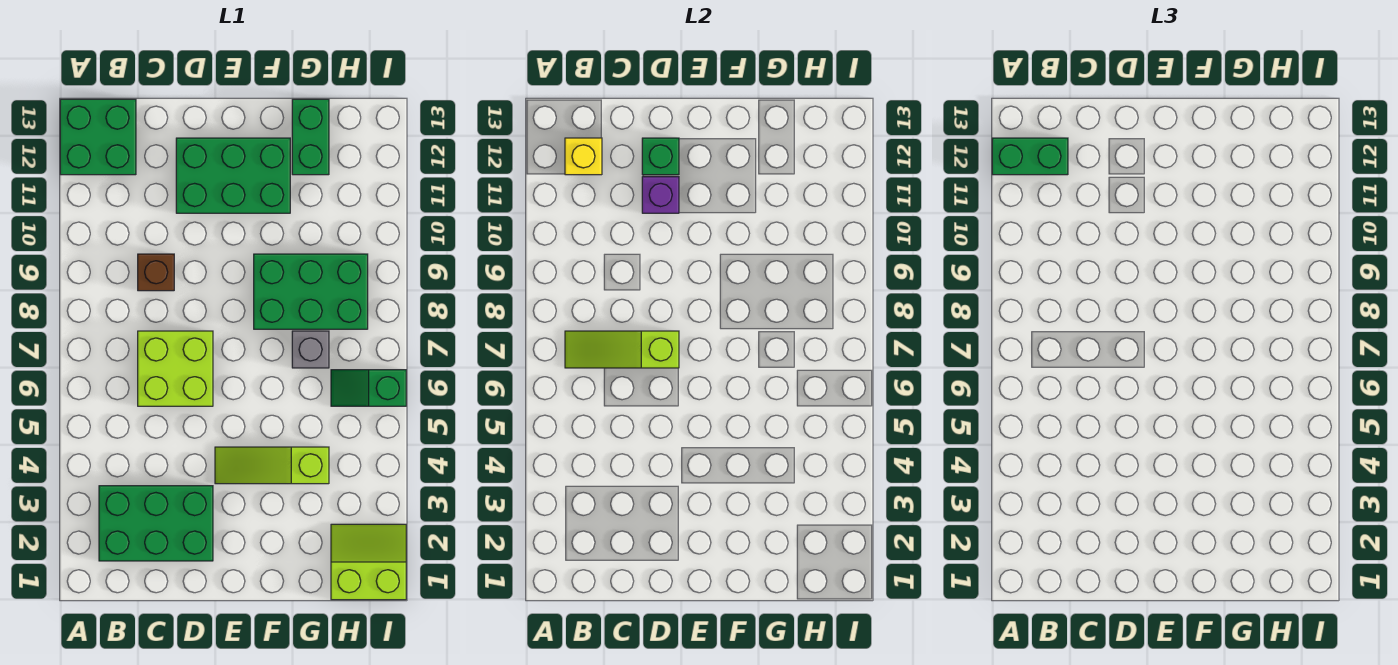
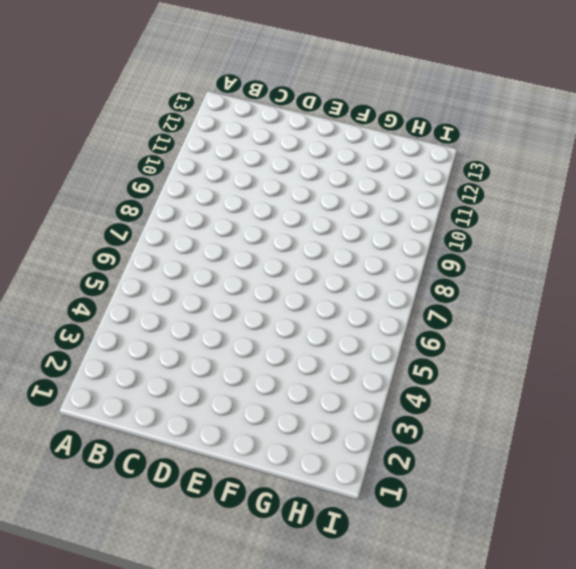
none -> green 2x2 brick [60,99,136,175]
none -> green 2x3 brick [99,486,213,561]
none -> lime 2x2 brick [138,331,213,406]

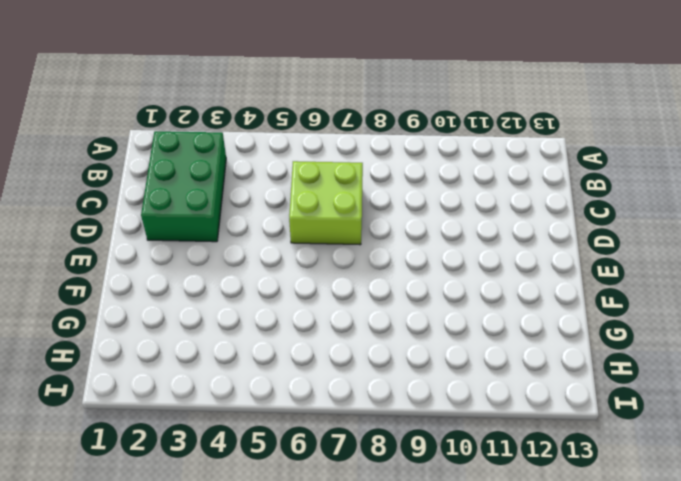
none -> green 2x2 brick [60,99,136,175]
none -> brown 1x1 brick [138,254,174,291]
none -> green 2x3 brick [176,138,290,213]

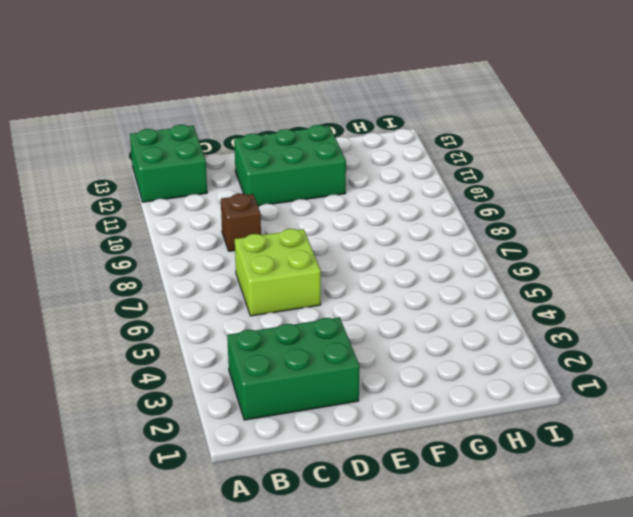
none -> lime 1x3 slope [215,447,329,484]
none -> green 2x3 brick [254,254,368,329]
none -> grey 1x1 brick [292,331,329,368]

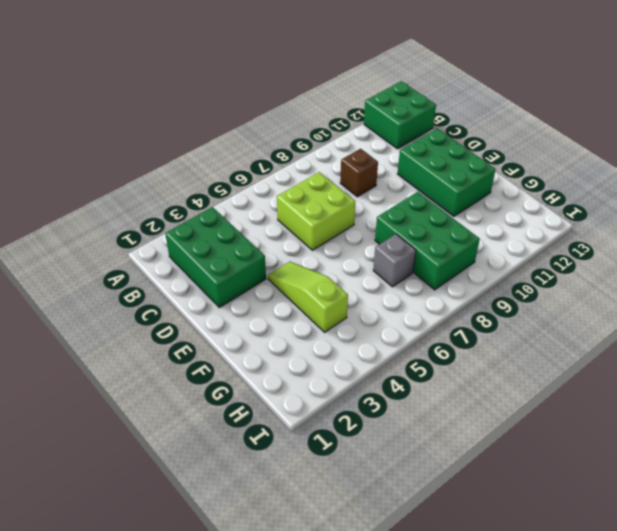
none -> green 1x2 brick [292,99,329,175]
none -> lime 2x2 slope [331,524,406,600]
none -> green 1x2 slope [331,370,406,406]

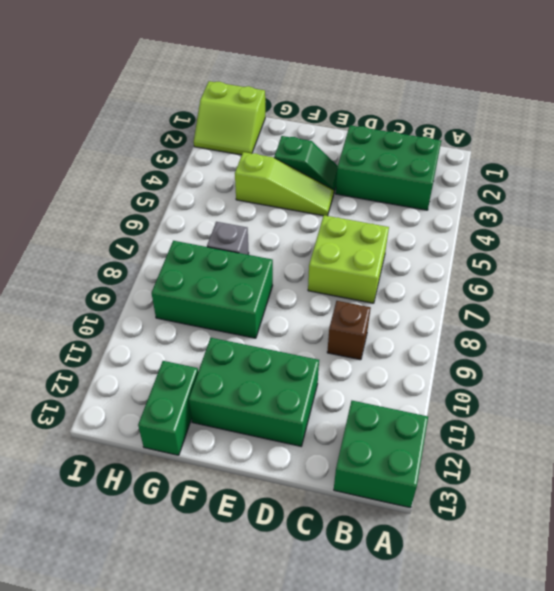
green 1x2 slope [274,136,338,192] -> green 1x2 slope moved to [331,370,406,406]
none -> lime 1x3 slope [565,331,679,368]
none -> yellow 1x1 brick [565,138,602,175]
none -> purple 1x1 brick [642,177,679,213]

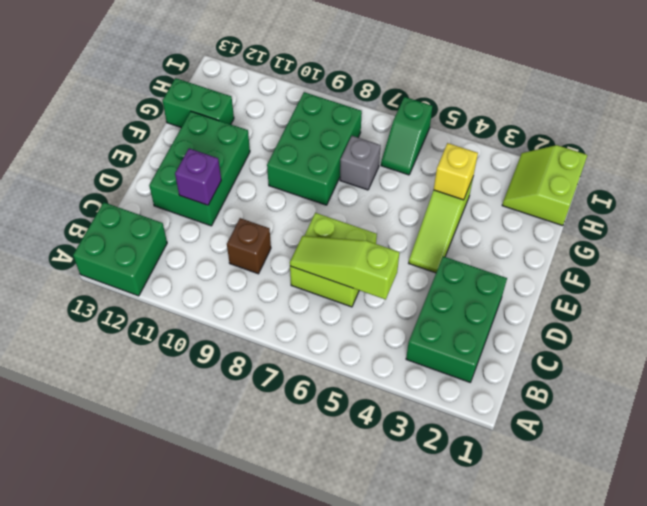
lime 1x3 slope [290,236,399,300] -> lime 1x3 slope turned to [565,331,679,368]
yellow 1x1 brick [434,143,478,200] -> yellow 1x1 brick moved to [565,138,602,175]
none -> green 1x1 brick [642,138,679,175]
none -> green 1x2 brick [992,138,1068,175]

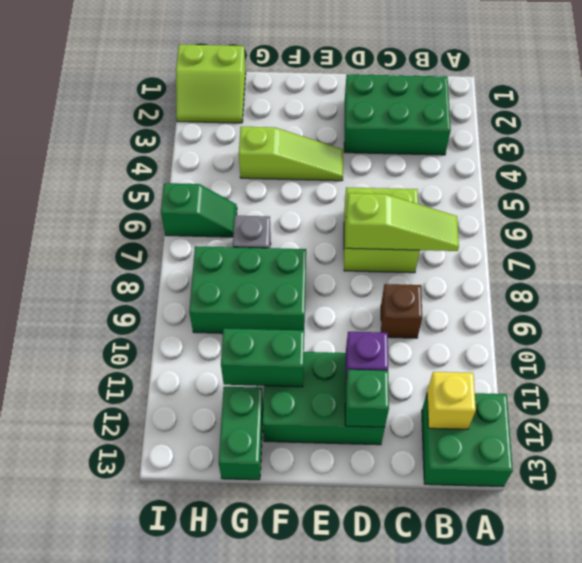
green 1x2 brick [221,328,304,387] -> green 1x2 brick moved to [992,138,1068,175]

